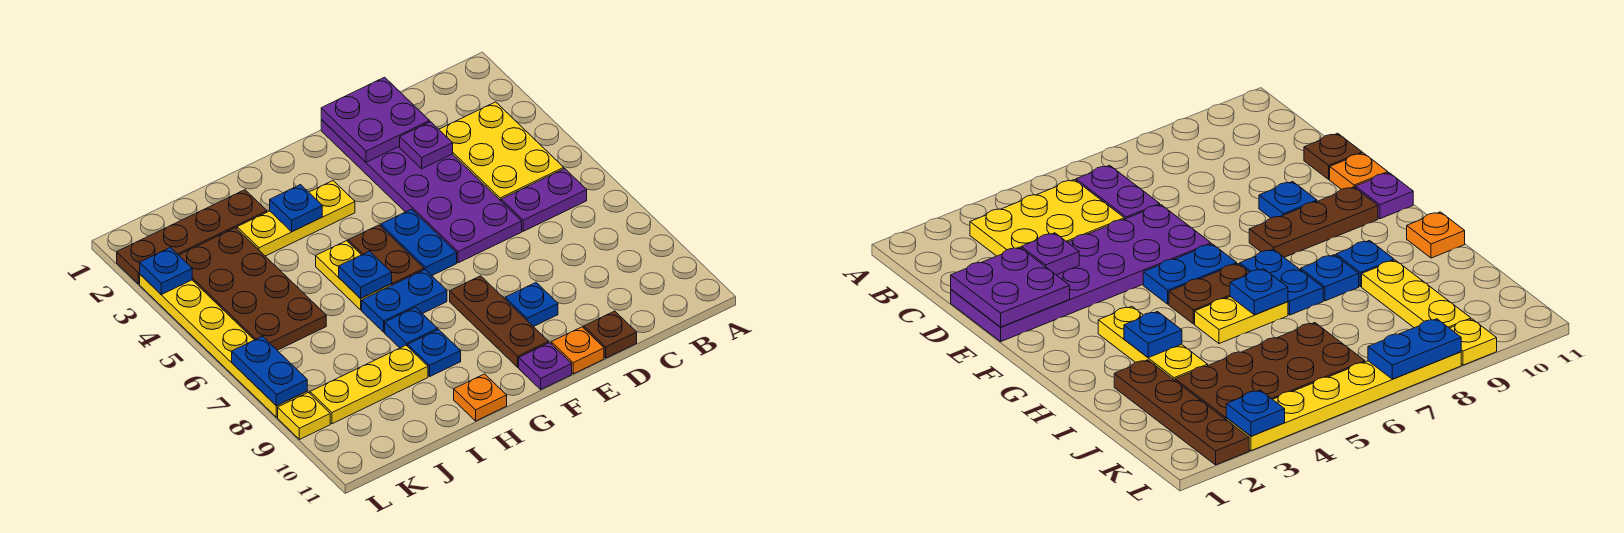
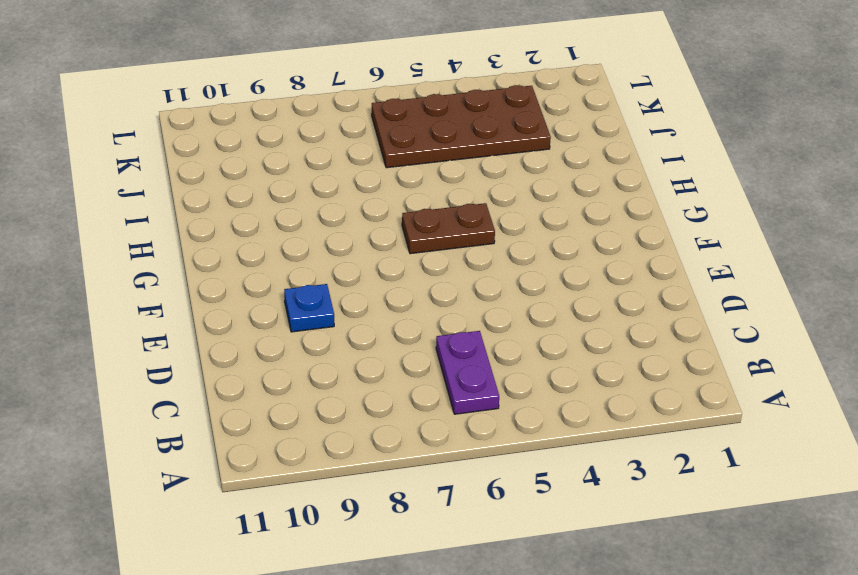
none -> yellow 2x3 plate [439,102,564,201]
none -> purple 2x6 plate [321,120,522,263]
none -> brown 1x1 plate [584,311,637,358]

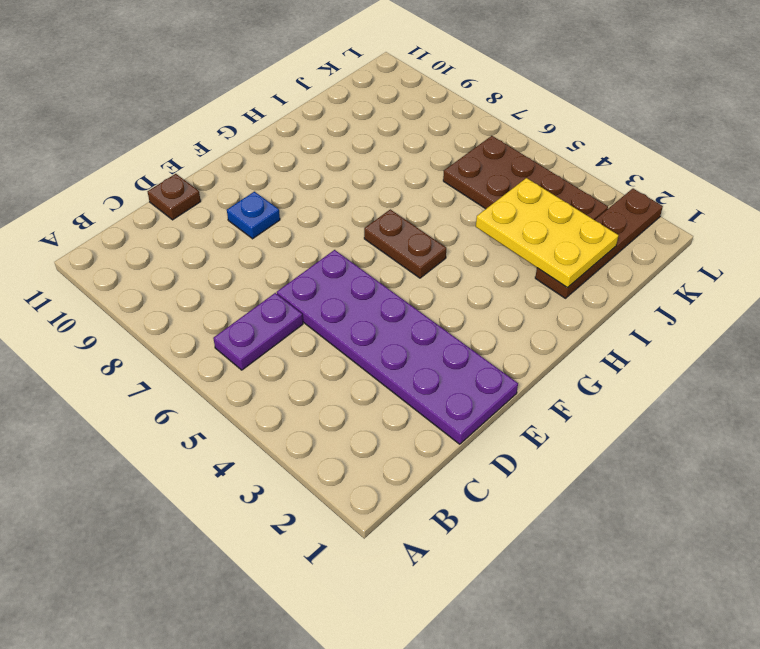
yellow 2x3 plate [476,178,618,288] -> yellow 2x3 plate moved to [439,102,564,201]
none -> orange 1x1 plate [551,327,604,374]
none -> blue 1x2 plate [381,209,457,275]
none -> brown 1x3 plate [450,276,549,367]

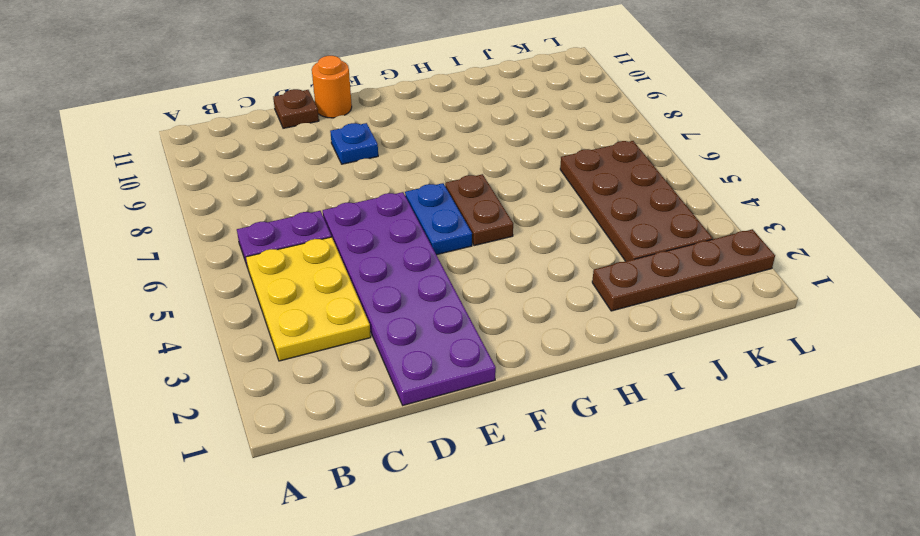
orange 1x1 round brick [312,56,352,118] -> orange 1x1 plate [551,327,604,374]
none -> brown 1x3 plate [450,276,549,367]
none -> purple 1x1 plate [519,343,572,389]
none -> yellow 1x3 plate [237,181,355,256]

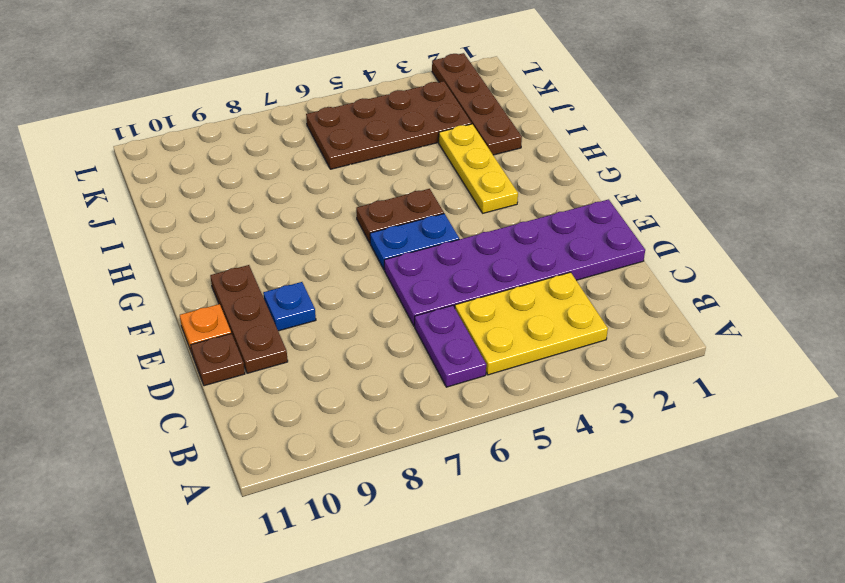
brown 1x3 plate [210,265,288,373] -> brown 1x3 plate turned to [450,276,549,367]
none -> purple 1x1 plate [519,343,572,389]
none -> blue 1x2 plate [362,270,447,332]
none -> yellow 1x2 plate [316,241,392,310]

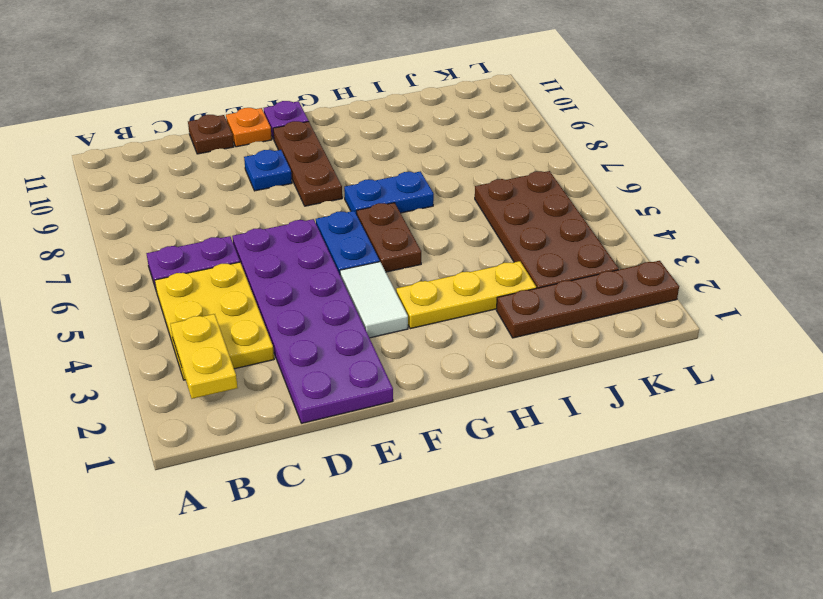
yellow 1x2 plate [171,314,238,399] -> yellow 1x2 plate moved to [316,241,392,310]
white 1x2 tile [340,262,408,338] -> none
none -> blue 1x1 plate [385,307,438,348]
none -> blue 1x1 plate [408,330,461,376]
none -> orange 1x1 plate [454,374,507,421]

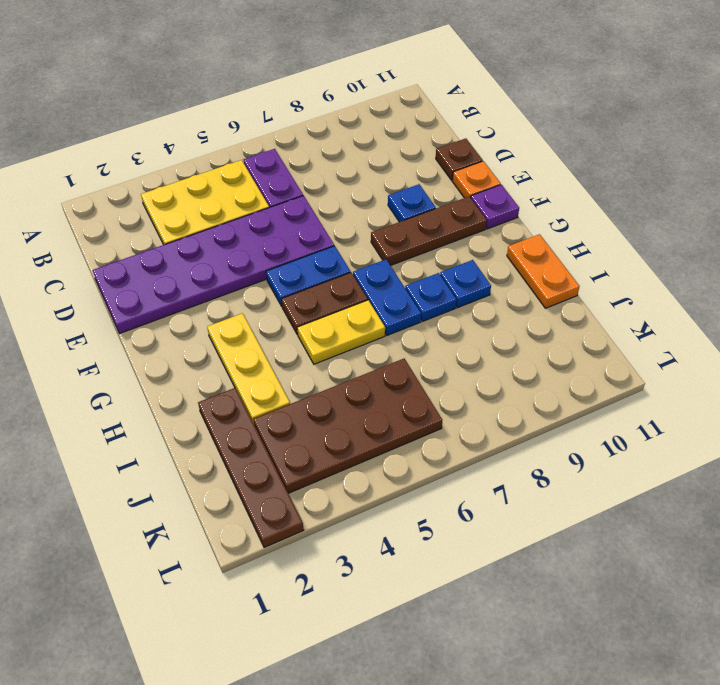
orange 1x2 plate [507,234,580,308] -> orange 1x1 plate [454,374,507,421]
none -> yellow 1x3 plate [310,345,428,424]
none -> yellow 1x6 plate [140,275,307,417]
none -> yellow 1x1 plate [278,392,330,440]

